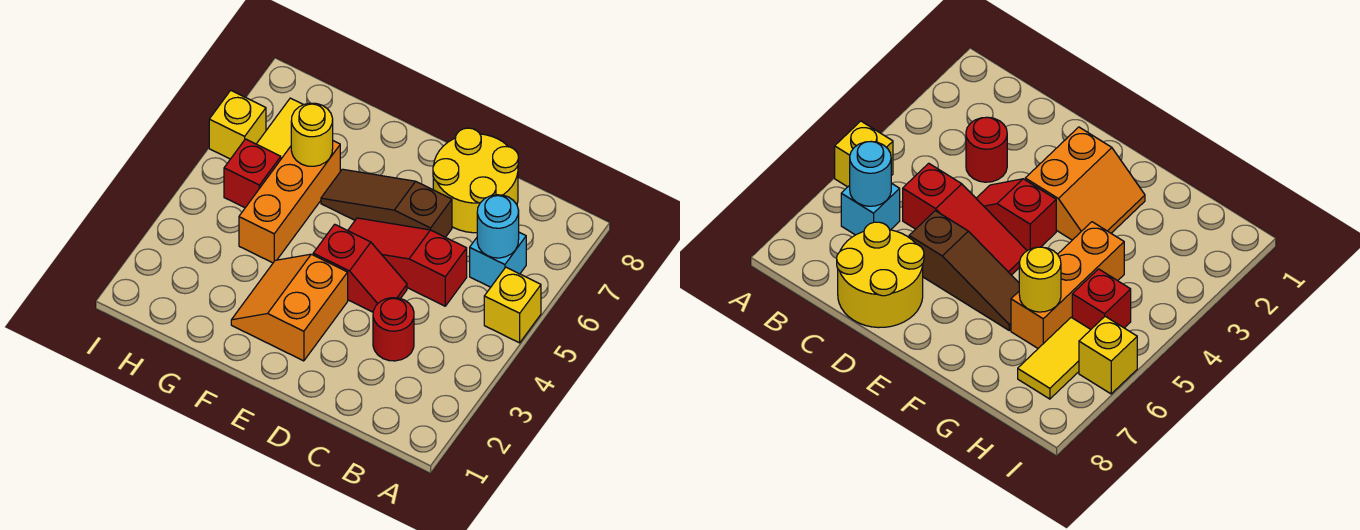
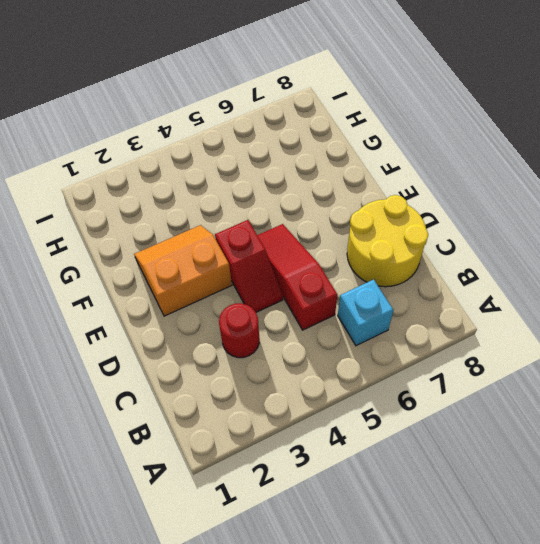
none -> yellow 1x1 brick [484,267,541,343]
none -> brown 1x3 slope [321,169,452,237]
none -> orange 1x3 brick [239,141,340,263]

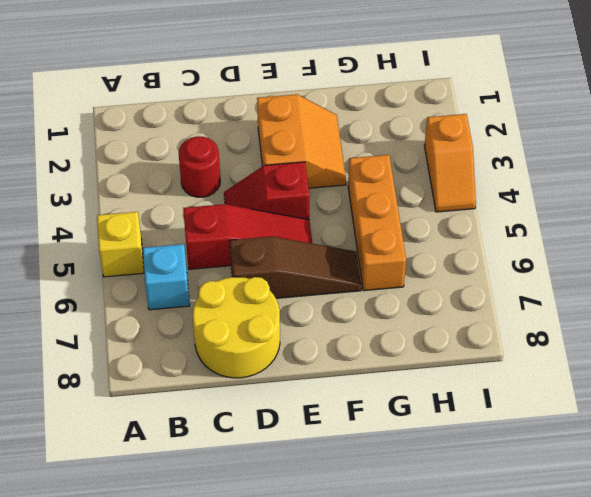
orange 1x2 slope [424,114,476,212] -> none
none -> red 1x1 brick [224,139,281,208]
none -> yellow 1x2 tile [257,98,303,159]
none -> yellow 1x1 brick [209,90,266,159]

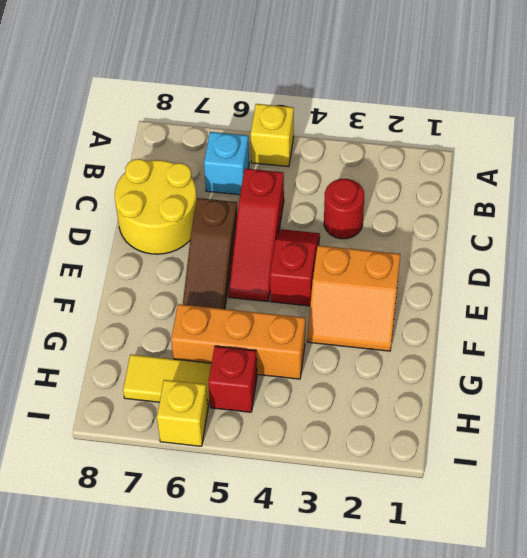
none -> cyan 1x1 round brick [477,195,519,258]
none -> yellow 1x1 round brick [291,103,333,166]

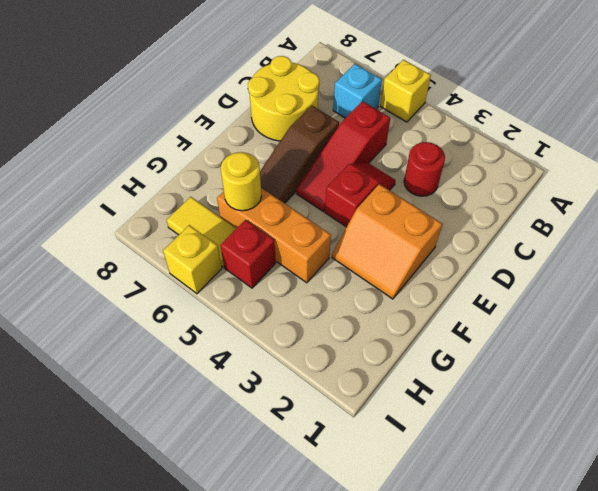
none -> cyan 1x1 round brick [477,195,519,258]

